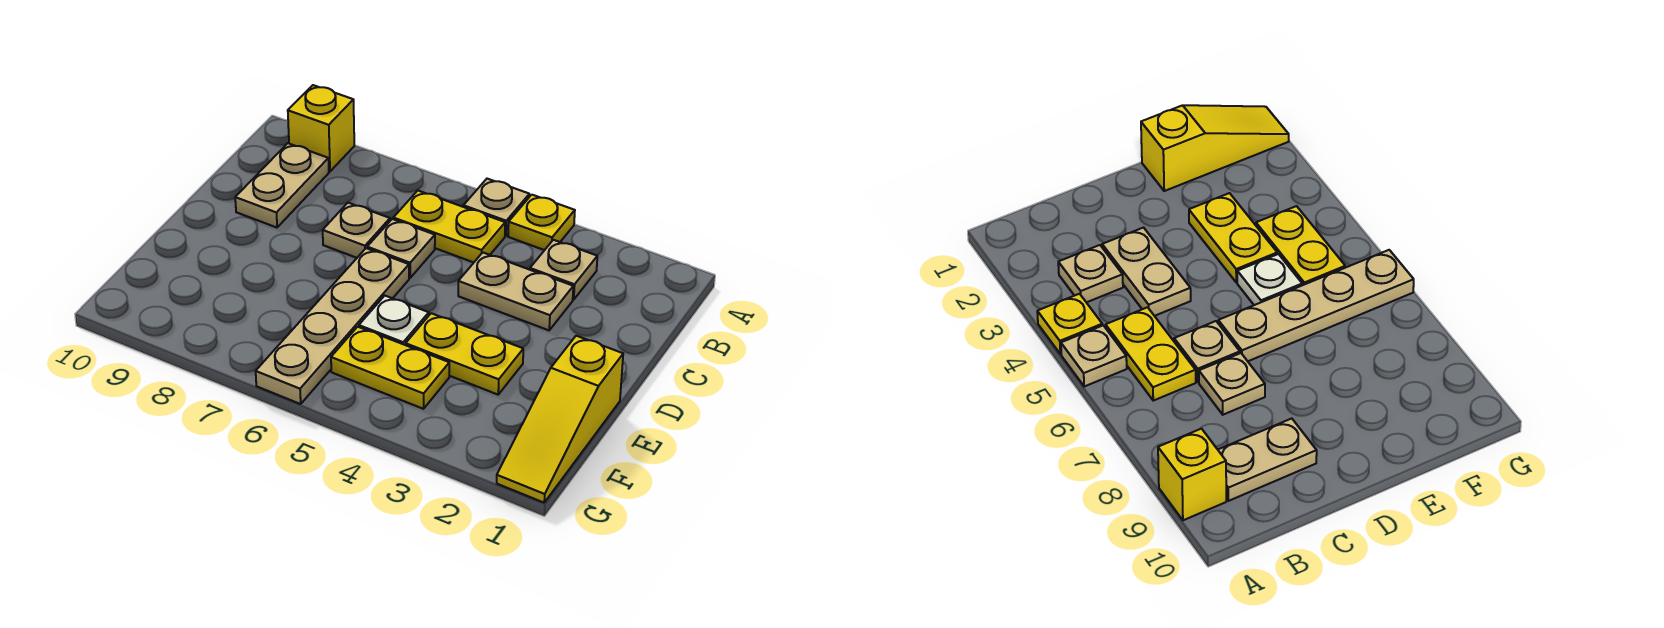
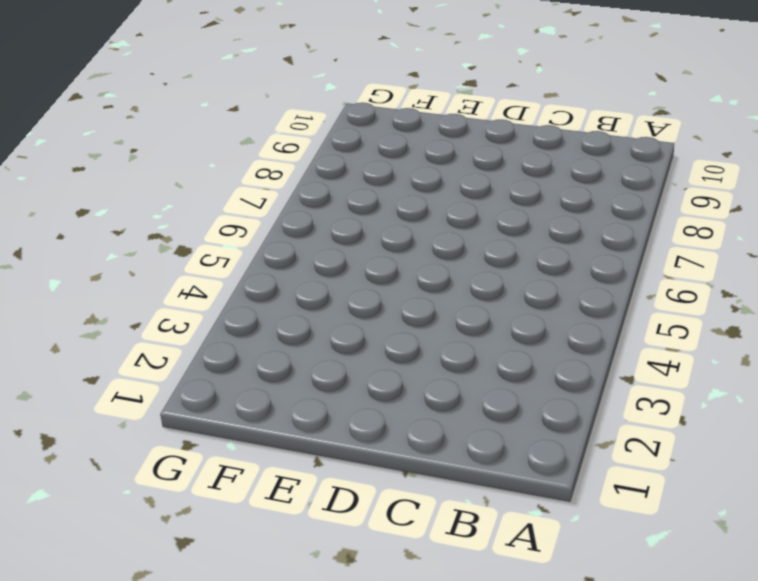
none -> yellow 1x1 plate [508,195,575,250]
none -> tan 1x1 plate [463,179,529,236]
none -> yellow 1x1 brick [288,85,354,172]

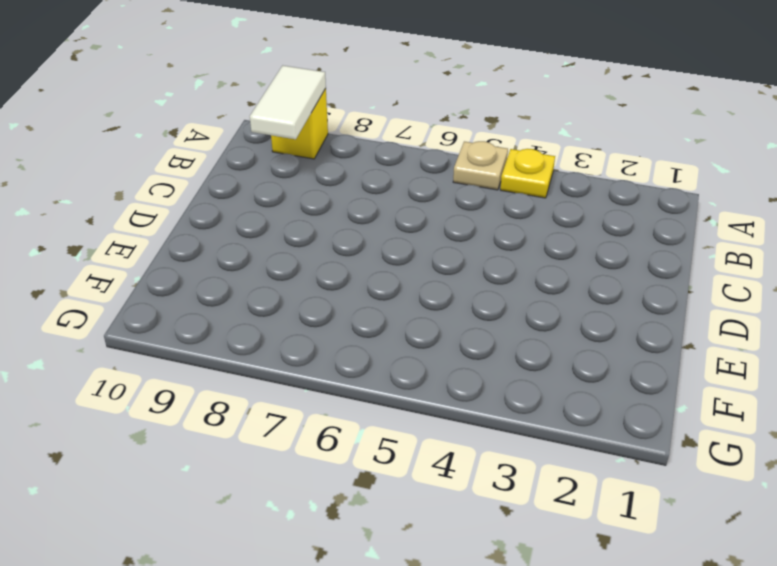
white 1x2 tile [250,66,326,139] -> none
none -> tan 1x1 plate [530,240,597,300]
none -> yellow 1x2 plate [393,191,505,262]
none -> tan 1x2 plate [235,143,329,228]

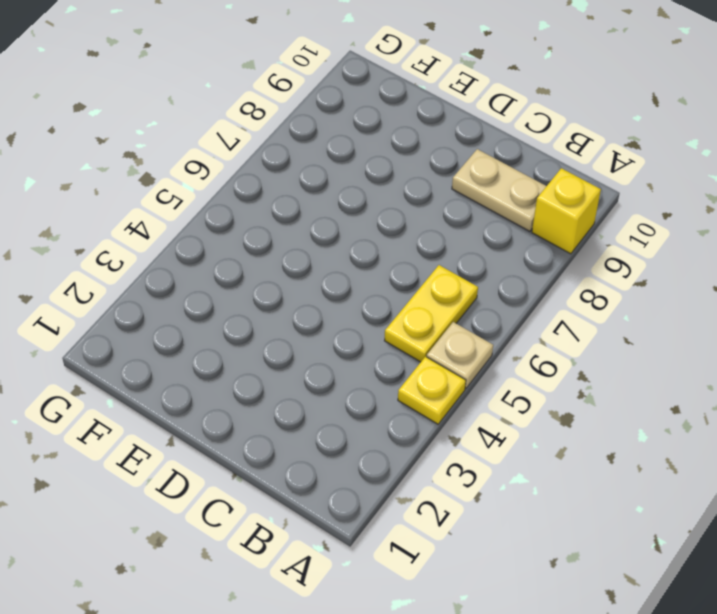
none -> tan 1x1 plate [530,240,597,300]
none -> tan 1x2 plate [458,253,573,330]
none -> tan 1x1 plate [367,219,435,278]

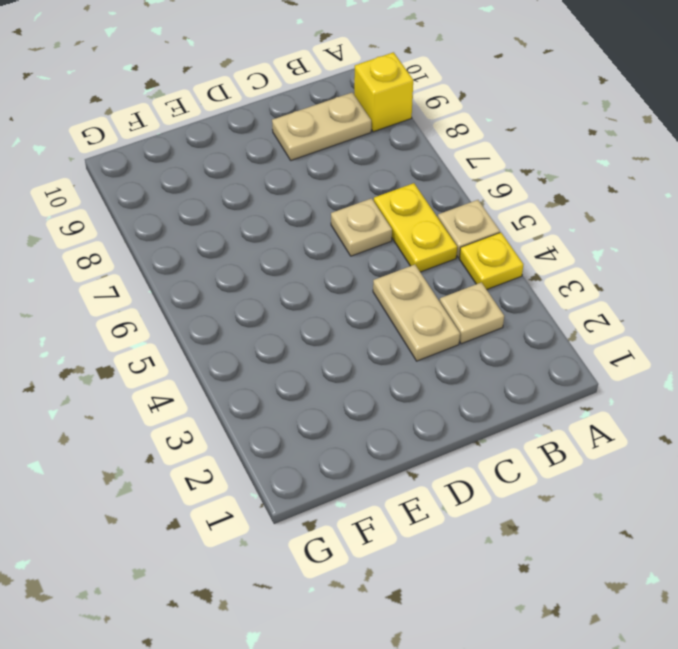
none -> tan 1x1 plate [323,203,390,258]
none -> tan 1x4 plate [256,248,409,404]
none -> yellow 1x3 slope [497,336,623,503]

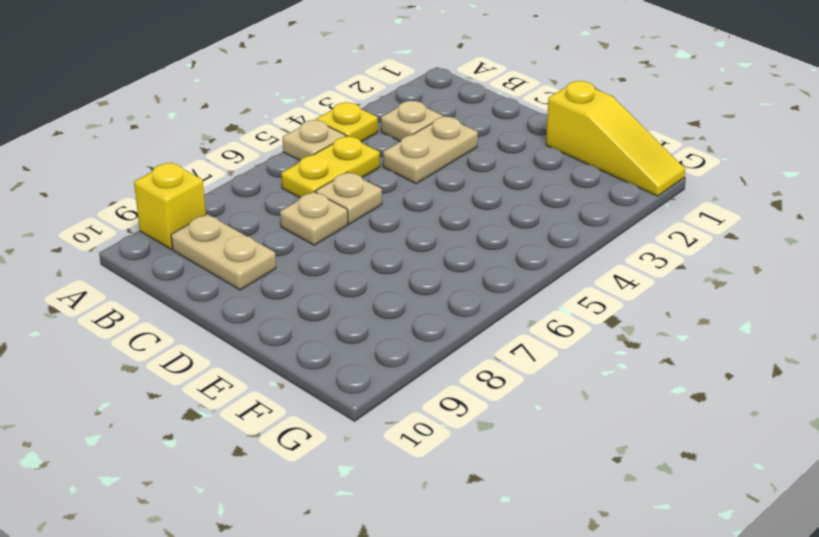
none -> tan 1x4 plate [256,248,409,404]
none -> yellow 1x2 plate [406,313,523,395]
none -> white 1x1 plate [359,296,429,345]

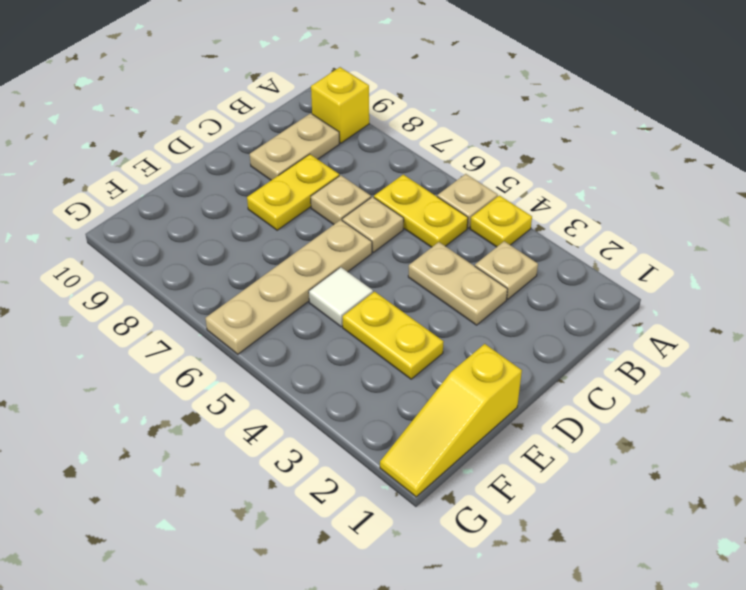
yellow 1x2 plate [247,154,339,230] -> yellow 1x2 plate turned to [331,327,449,409]
white 1x1 tile [309,267,373,327] -> white 1x1 plate [359,296,429,345]

